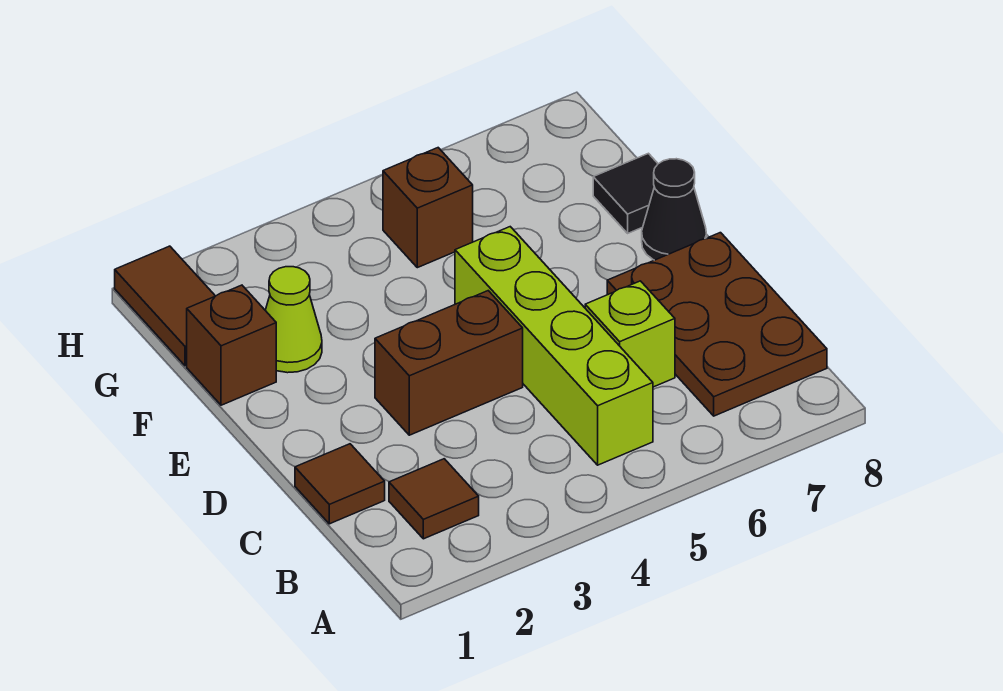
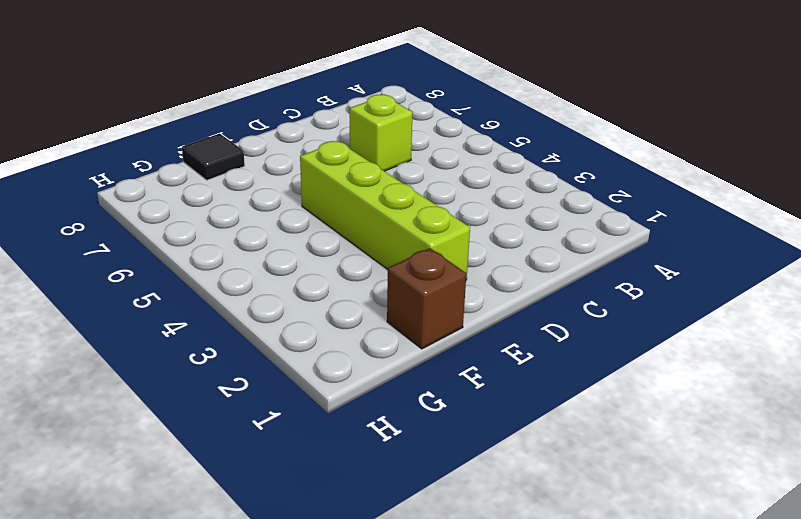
lime 1x4 brick [300,141,470,280] -> lime 1x4 brick turned to [455,227,653,465]
none -> brown 1x1 tile [389,459,479,539]
none -> brown 2x3 plate [607,233,827,416]
none -> brown 1x1 tile [295,444,385,524]

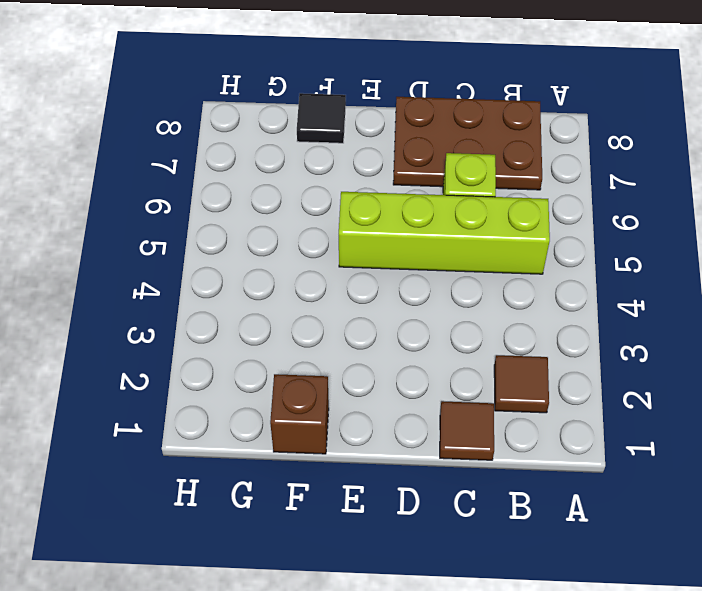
none -> brown 1x2 brick [375,291,523,435]
none -> black 1x1 cone [642,159,707,260]
none -> lime 1x1 cone [265,267,322,373]

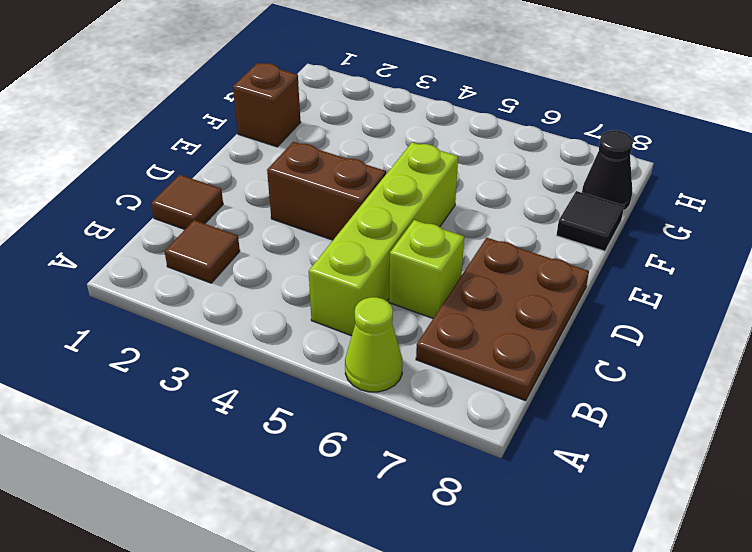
lime 1x1 cone [345,297,403,392] -> lime 1x1 cone moved to [265,267,322,373]
black 1x1 cone [582,130,633,211] -> black 1x1 cone moved to [642,159,707,260]
none -> brown 1x2 tile [115,246,215,366]
none -> brown 1x1 brick [383,148,473,268]

